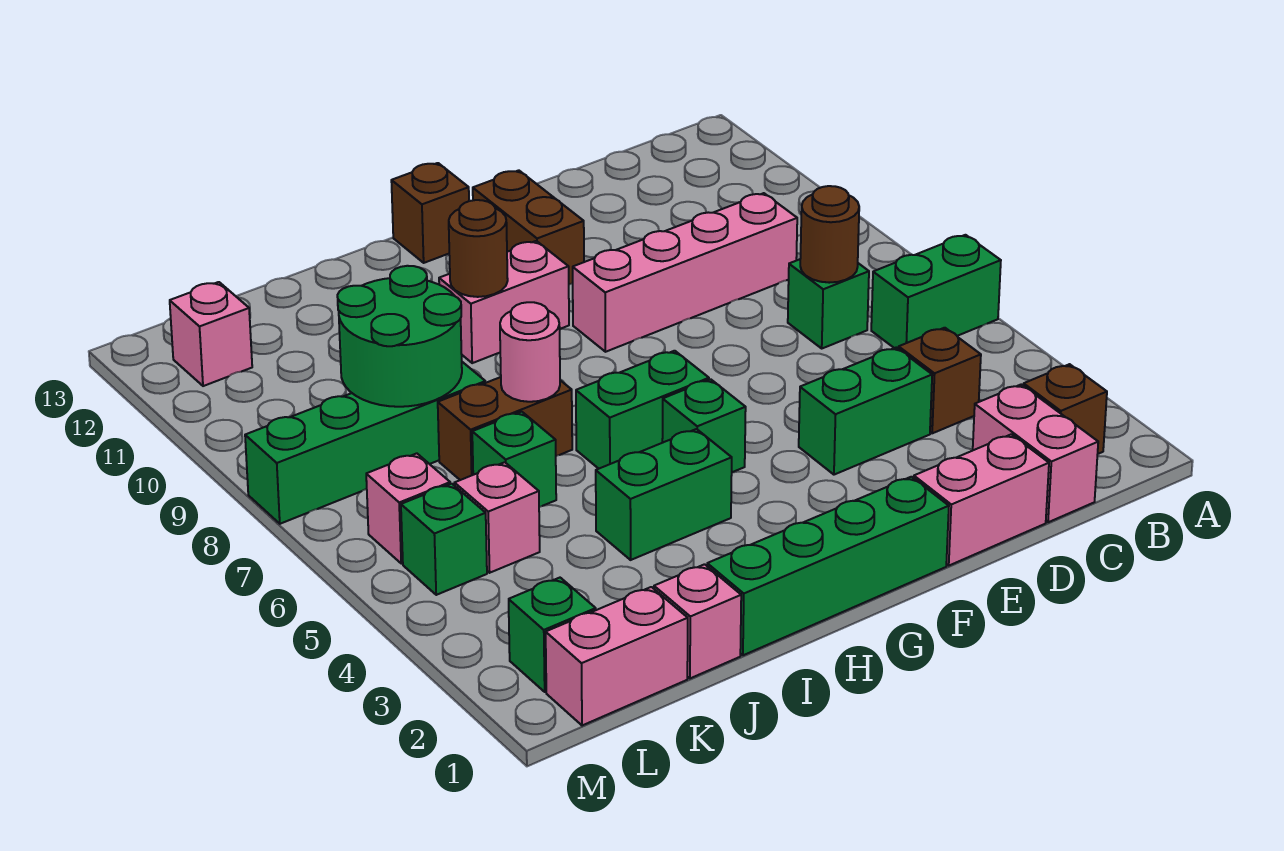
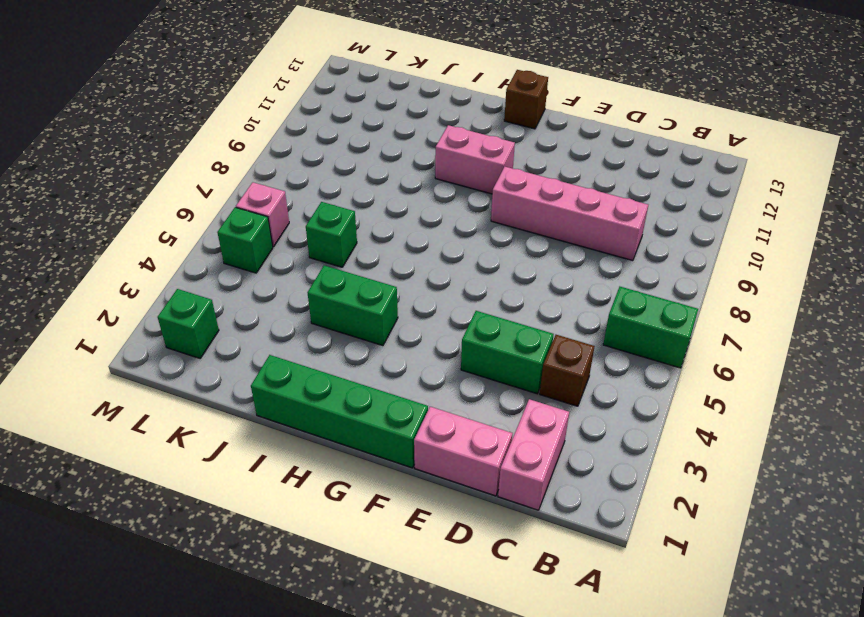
none -> brown 1x1 brick [1024,364,1107,454]
none -> green 1x1 brick [788,259,869,348]
none -> brown 1x2 brick [473,170,584,284]

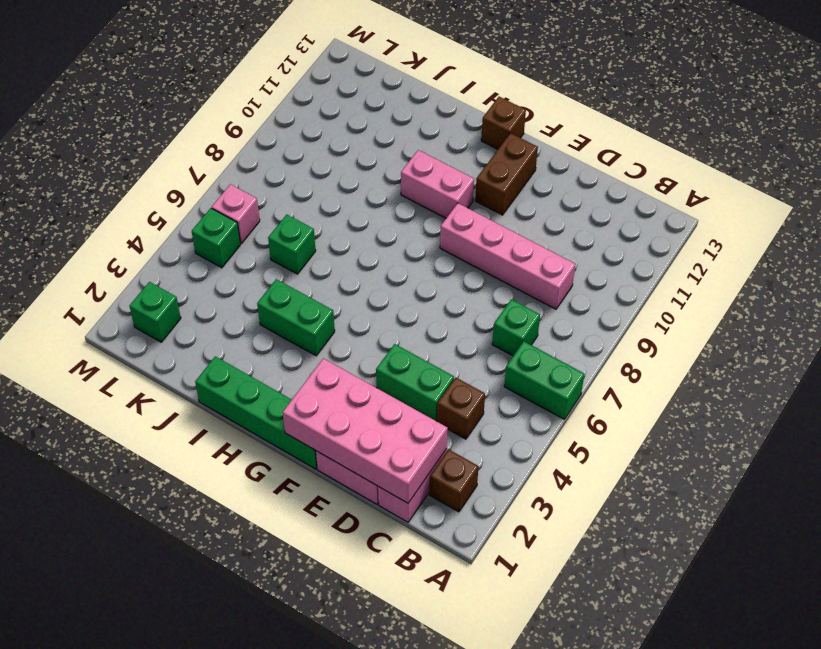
pink 2x4 brick [283,358,448,503] -> none
none -> green 1x1 brick [662,379,746,472]
none -> green 1x2 brick [576,351,709,469]
none -> brown 1x2 brick [438,377,572,480]

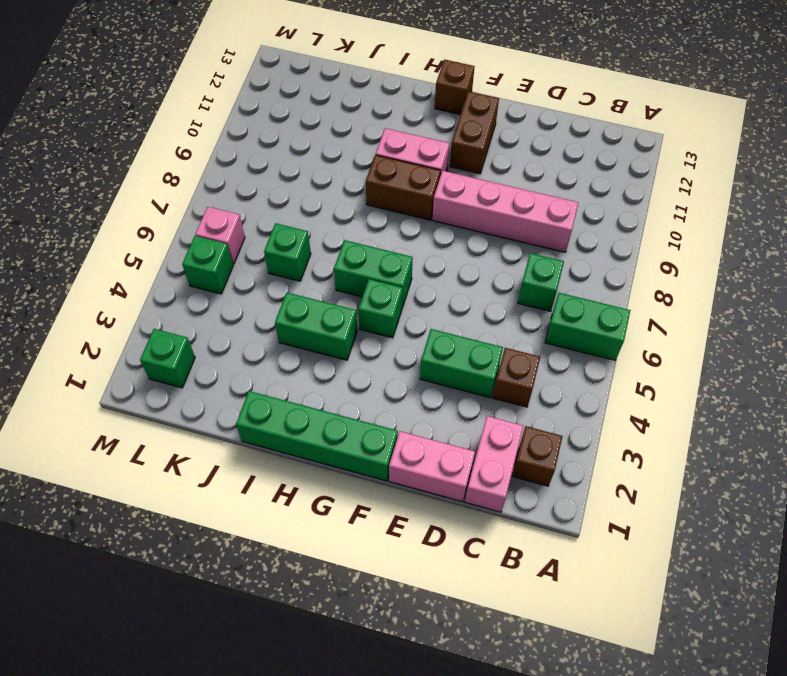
brown 1x2 brick [366,155,441,220] -> brown 1x2 brick moved to [438,377,572,480]
none -> pink 1x1 brick [654,564,741,678]
none -> green 1x4 brick [245,362,485,524]
none -> pink 1x2 brick [546,587,688,726]

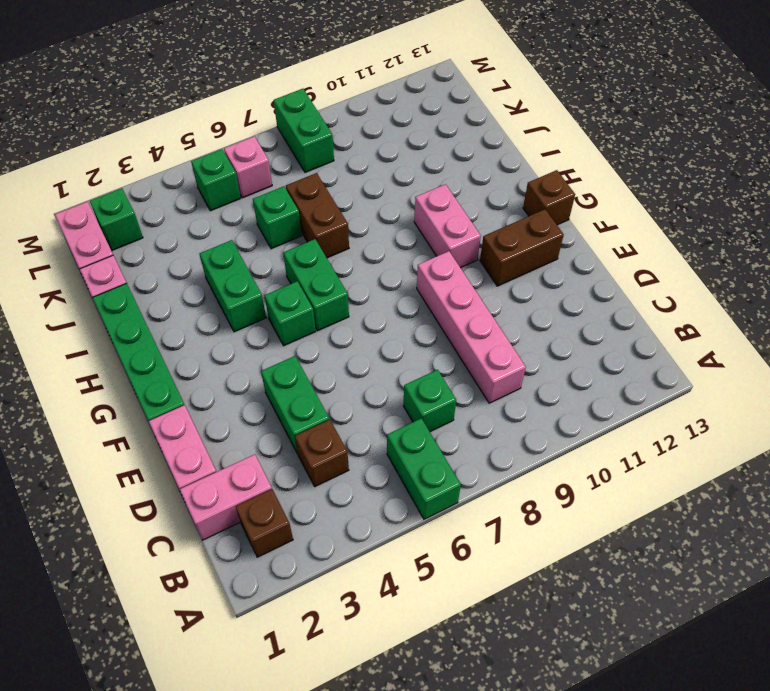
green 1x2 brick [274,89,334,172] -> green 1x4 brick [245,362,485,524]
none -> pink 1x1 brick [454,462,540,573]
none -> pink 1x1 brick [170,282,252,386]
none -> brown 1x1 round brick [800,186,859,283]

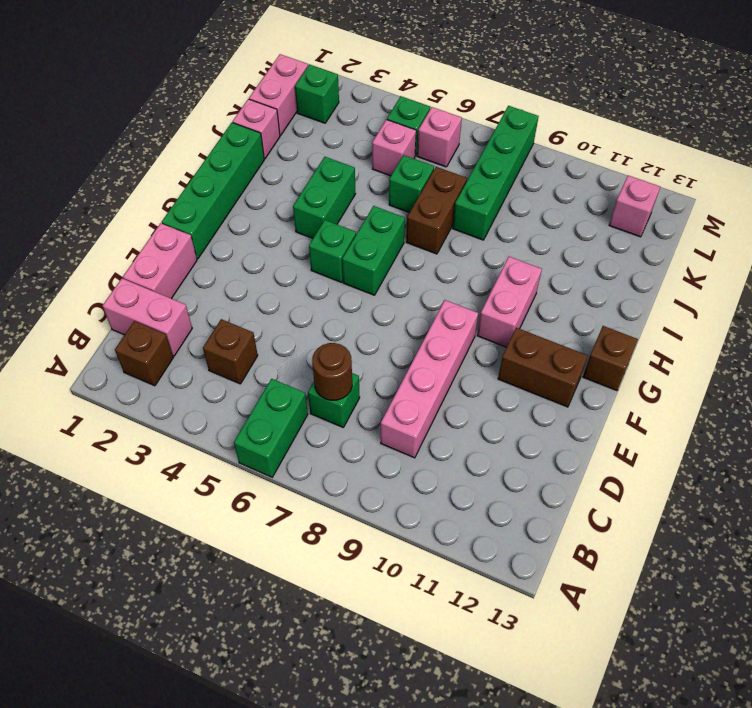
none -> green 1x2 brick [799,347,932,475]
none -> brown 1x1 round brick [449,200,508,297]
none -> pink 1x1 round brick [500,302,560,402]

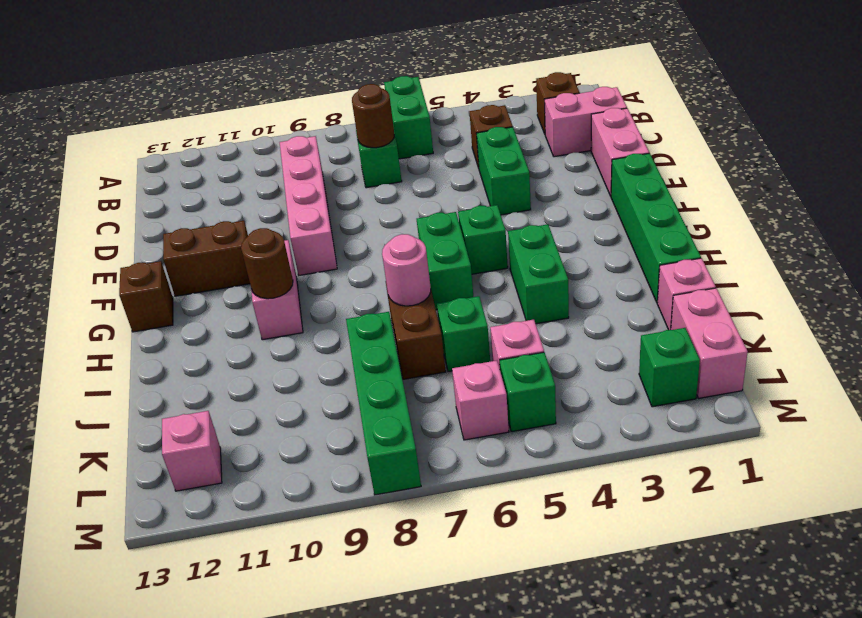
none -> green 2x2 round brick [337,266,462,407]

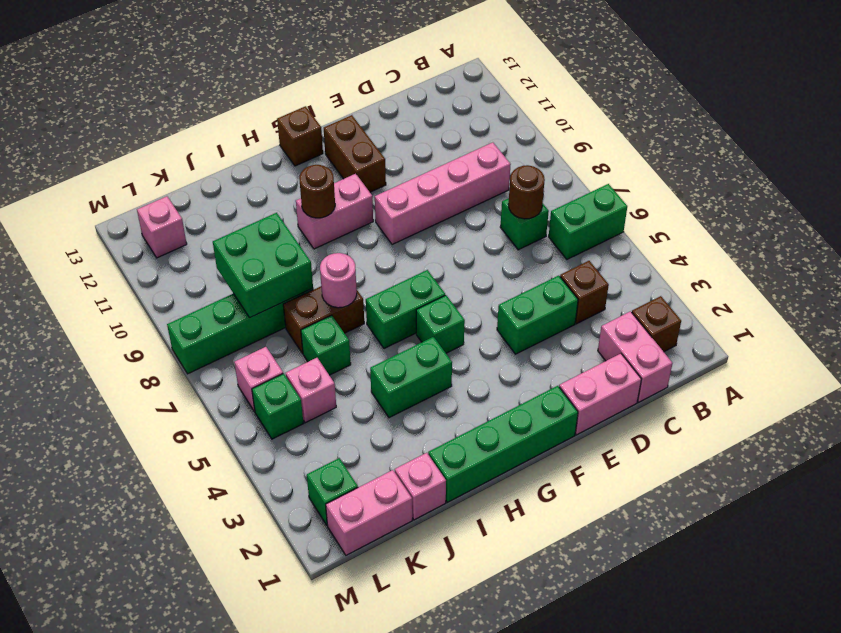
green 2x2 brick [213,213,313,318] -> green 2x2 round brick [337,266,462,407]

